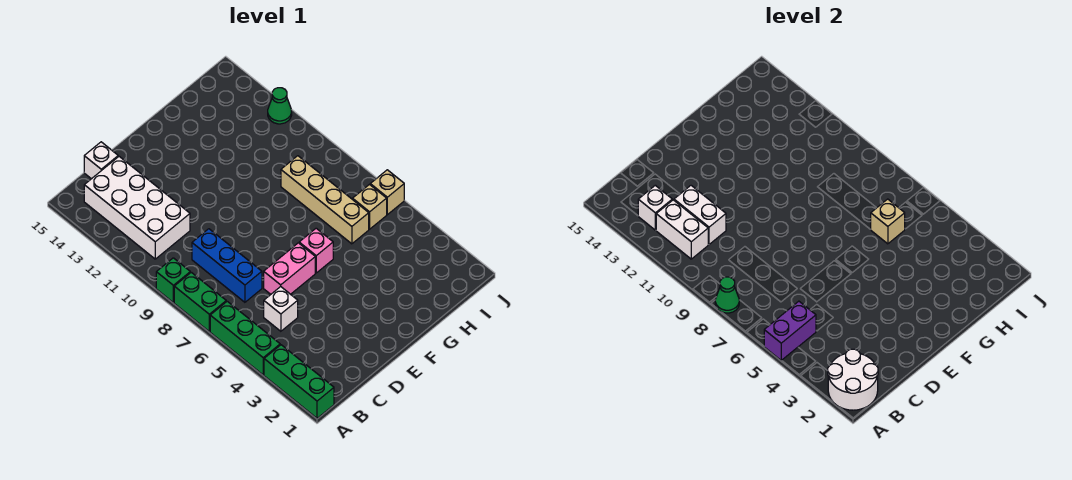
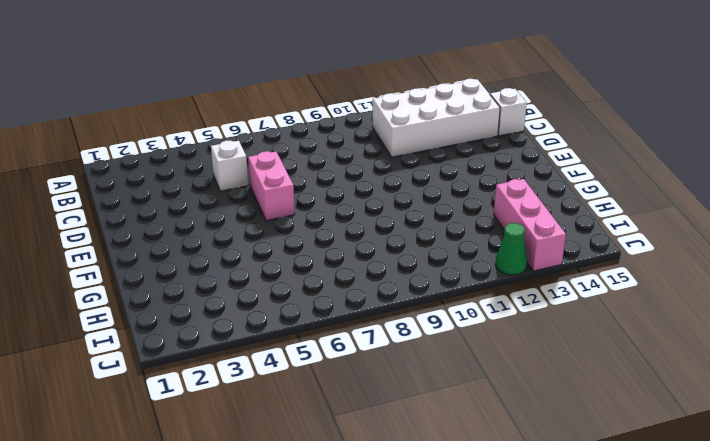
pink 1x3 brick [494,179,566,271] -> none
none -> green 1x3 brick [264,345,334,418]
none -> green 1x3 brick [210,301,280,375]
none -> green 1x2 brick [174,272,226,331]

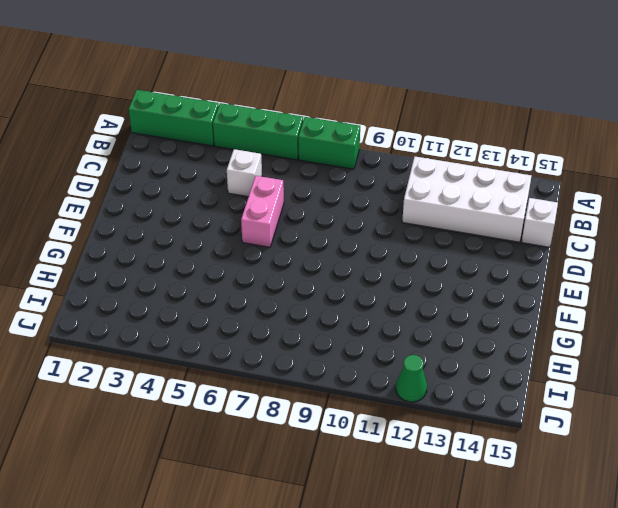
none -> green 1x1 brick [156,258,190,303]
none -> blue 1x3 brick [192,229,262,302]
none -> pink 1x1 brick [299,228,333,273]

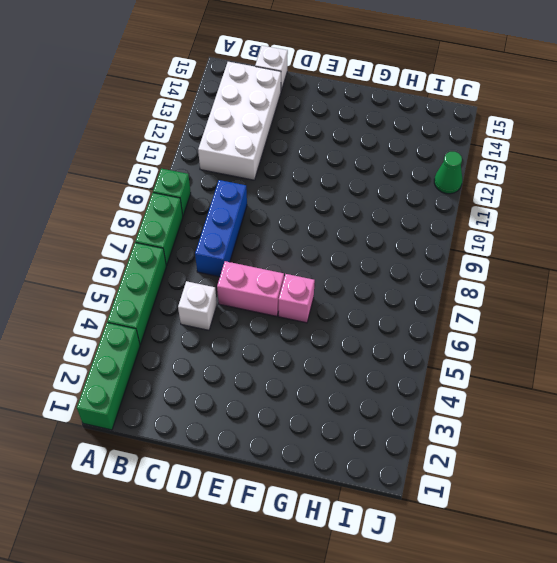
none -> tan 1x4 brick [281,156,369,244]
none -> tan 1x1 brick [353,185,387,229]
none -> tan 1x1 brick [370,170,404,215]

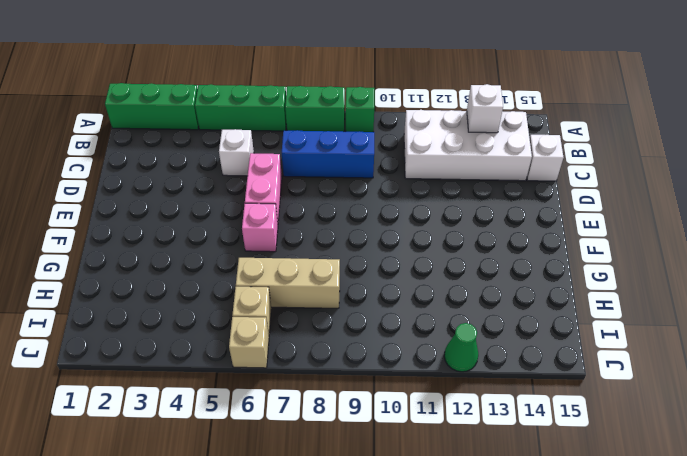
tan 1x3 brick [236,258,340,308] -> tan 1x4 brick [281,156,369,244]
none -> white 2x2 round brick [828,349,878,410]
none -> purple 1x2 brick [764,301,816,361]
none -> green 1x1 cone [715,277,739,313]

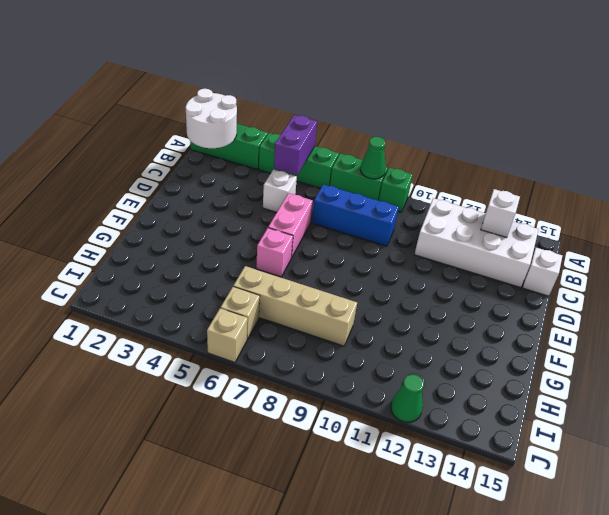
none -> white 1x2 brick [656,200,709,259]
none -> white 1x2 brick [674,186,726,244]
none -> tan 1x1 brick [870,199,905,244]

